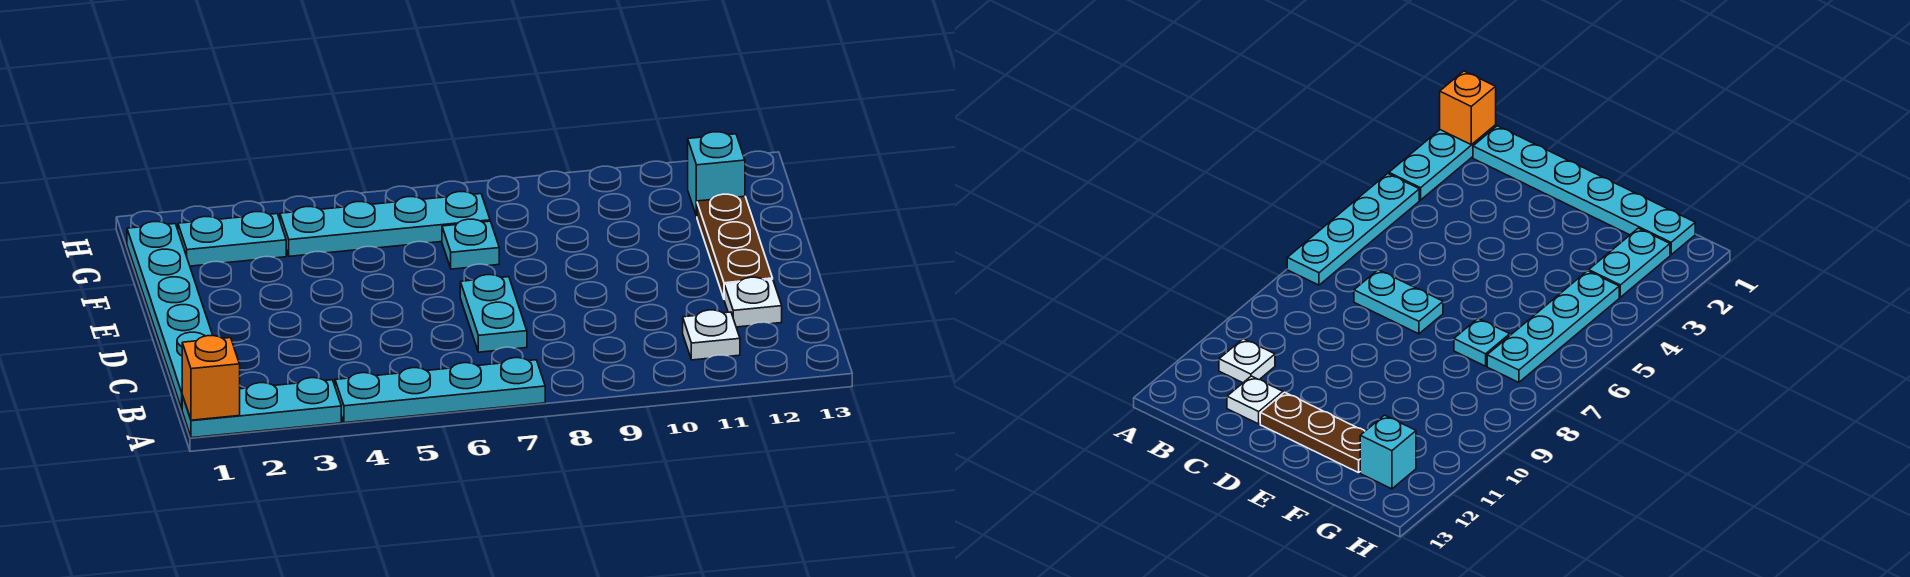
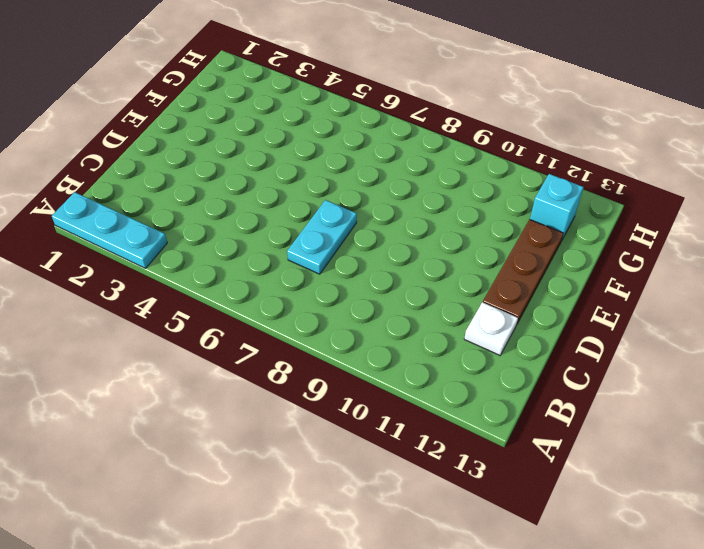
none -> cyan 1x4 plate [335,358,545,423]
none -> cyan 1x6 plate [127,222,213,409]
none -> white 1x1 plate [683,310,740,360]

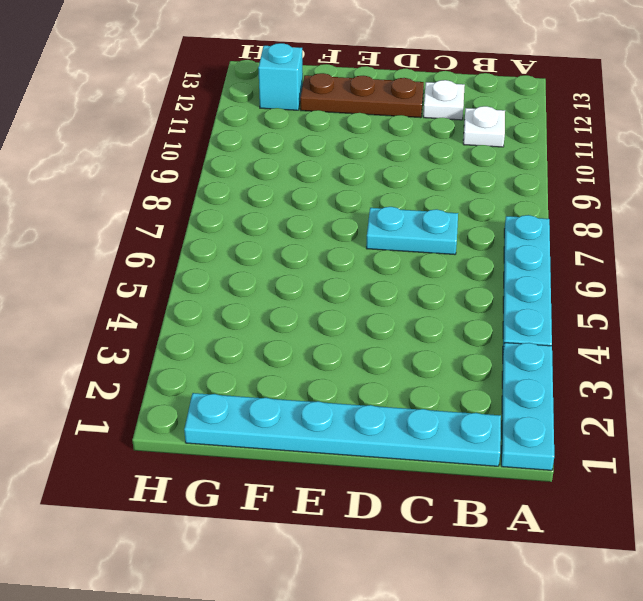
none -> cyan 1x1 plate [442,219,499,269]
none -> cyan 1x2 plate [178,212,286,266]
none -> cyan 1x4 plate [280,192,490,256]

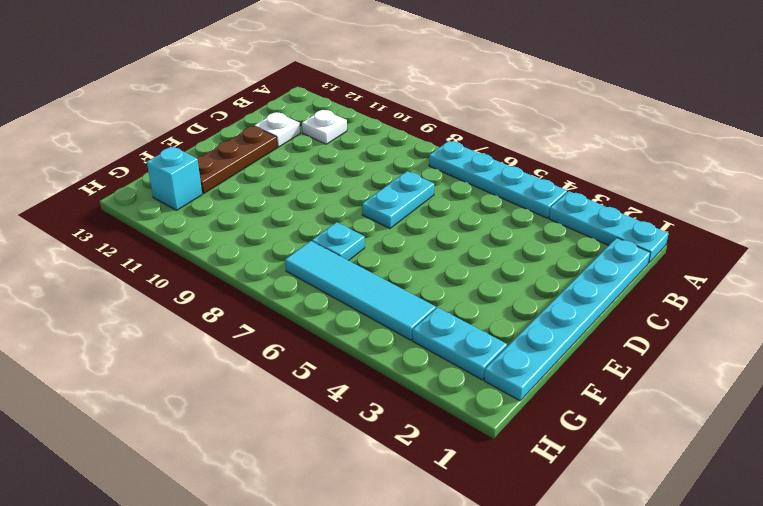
cyan 1x4 tile [285,241,436,340] -> cyan 1x4 plate [280,192,490,256]
none -> orange 1x1 brick [182,336,240,420]

